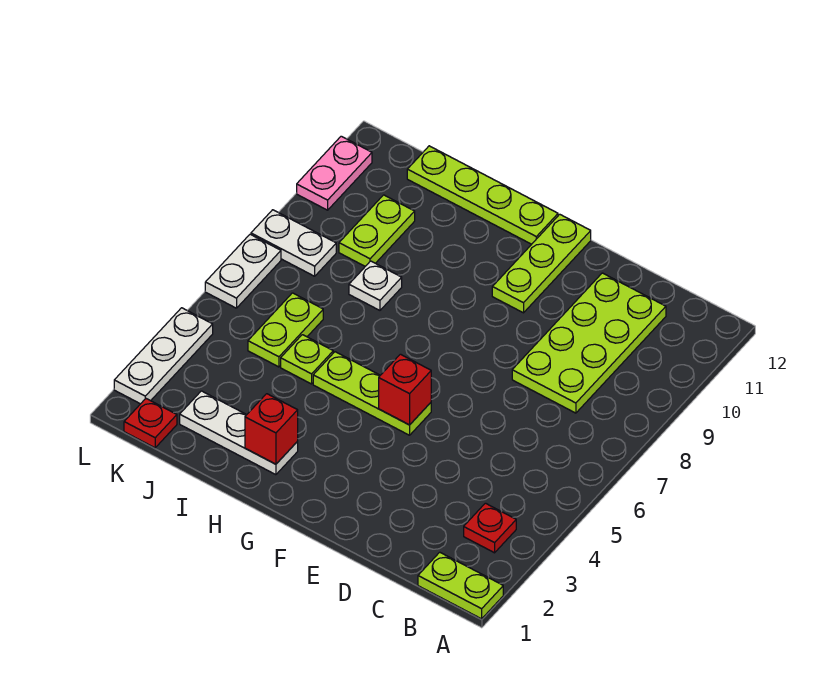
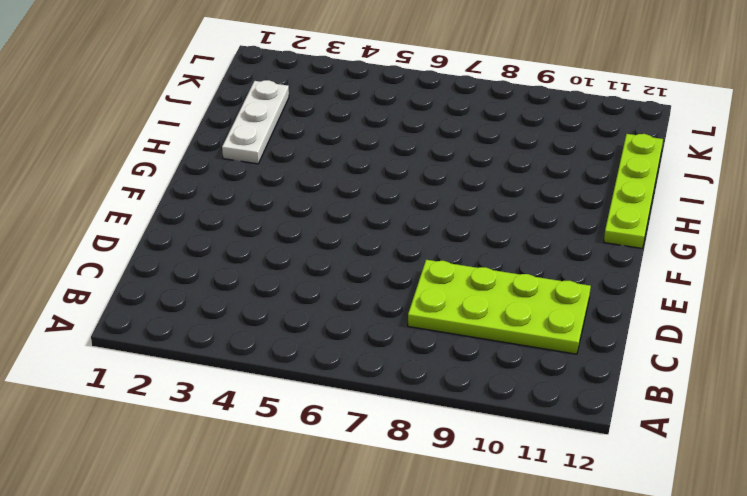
none -> lime 1x2 plate [418,552,503,619]
none -> red 1x1 plate [464,503,516,553]
none -> lime 1x3 plate [313,352,431,435]

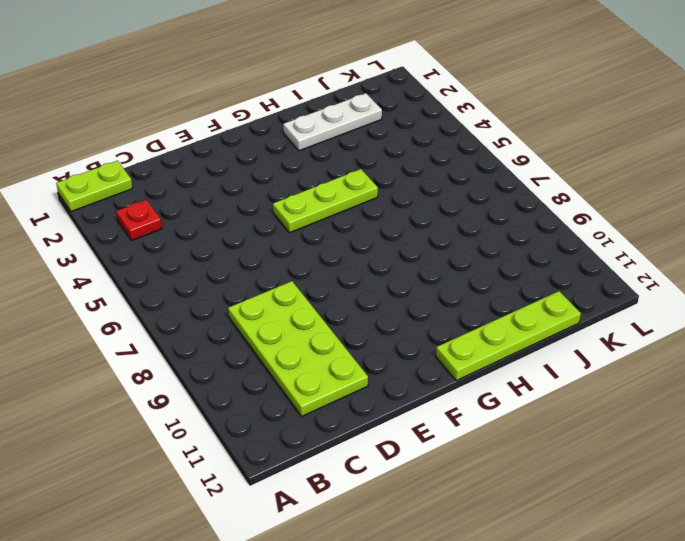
none -> lime 1x3 plate [492,214,591,313]
none -> lime 1x1 plate [281,335,333,384]
none -> white 1x1 plate [349,261,402,310]

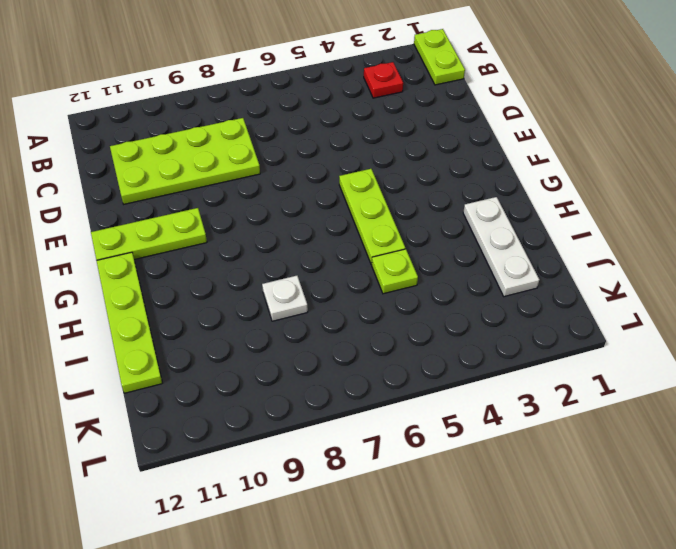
none -> lime 1x2 plate [248,293,323,367]
none -> lime 1x2 plate [339,195,415,266]
none -> red 1x1 plate [124,399,177,448]

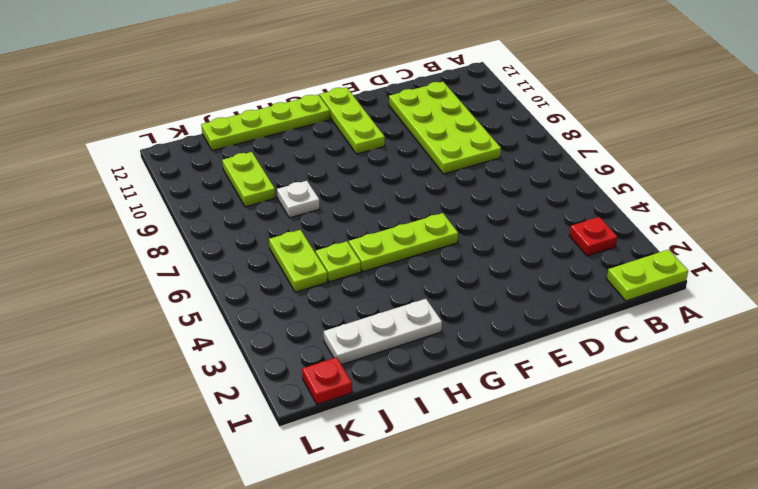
none -> white 1x2 plate [251,210,336,276]
none -> white 1x3 plate [114,308,213,404]
none -> white 1x2 plate [205,234,281,308]

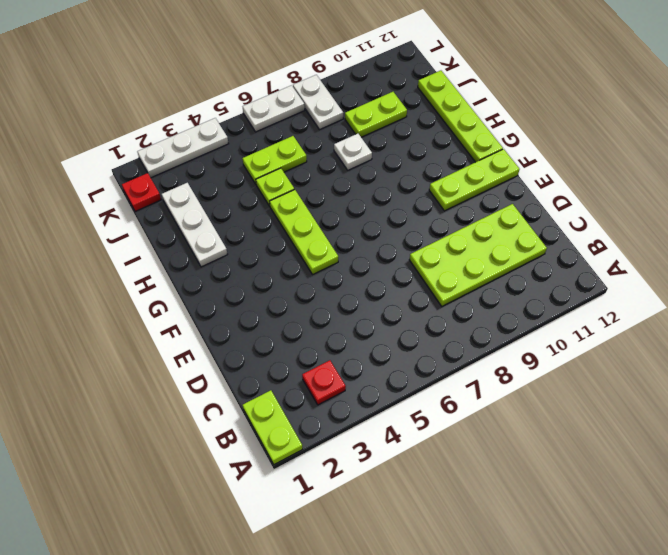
none -> pink 1x2 plate [297,136,372,210]
none -> red 1x1 brick [379,354,431,425]
none -> red 1x1 brick [245,394,298,464]

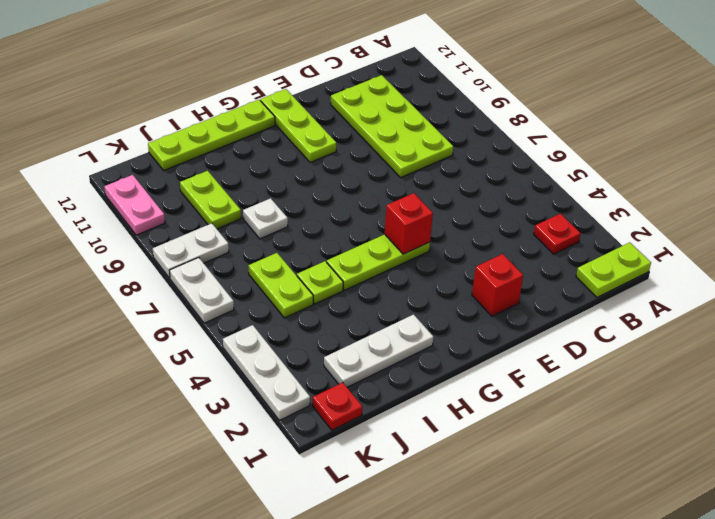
red 1x1 brick [472,254,523,316] -> red 1x1 brick moved to [245,394,298,464]

